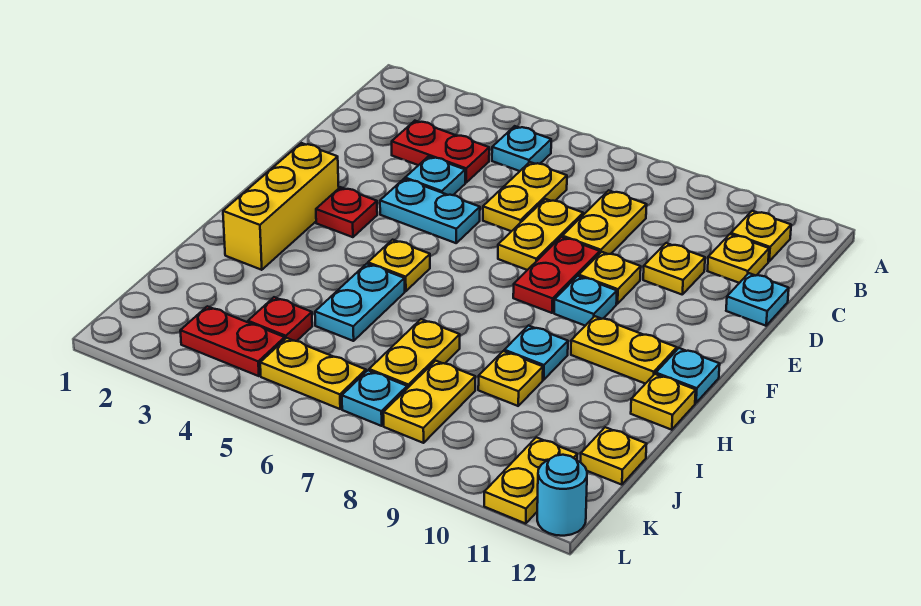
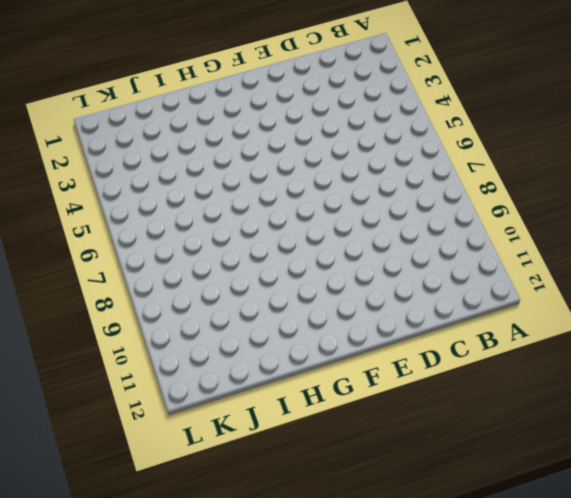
none -> cyan 1x1 plate [492,126,551,171]
none -> yellow 1x1 plate [731,211,791,261]
none -> red 1x2 plate [392,121,489,183]
none -> yellow 1x2 plate [483,162,567,231]

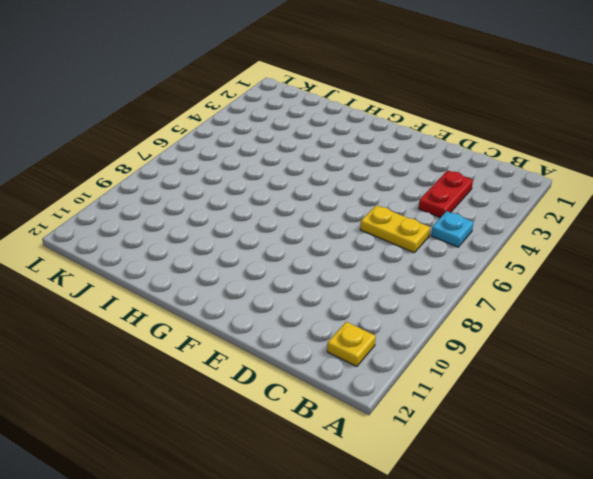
none -> yellow 1x2 plate [562,190,647,254]
none -> yellow 1x1 plate [708,234,769,283]
none -> cyan 1x1 plate [405,156,465,195]
none -> yellow 1x2 plate [498,199,583,270]

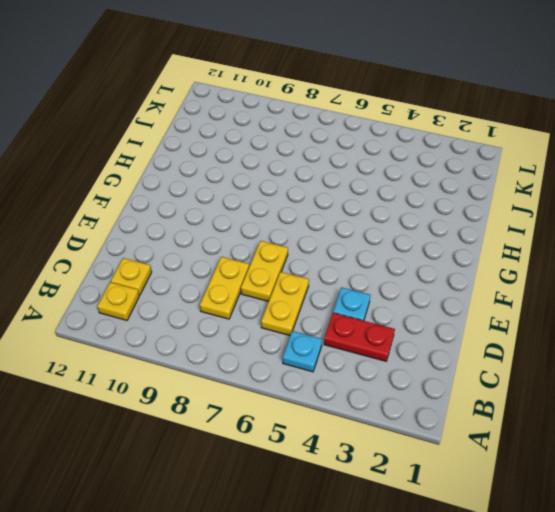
none -> yellow 1x1 plate [643,243,705,294]
none -> cyan 1x1 plate [726,273,789,326]
none -> cyan 1x2 plate [380,179,480,243]
none -> red 1x2 plate [513,237,600,313]

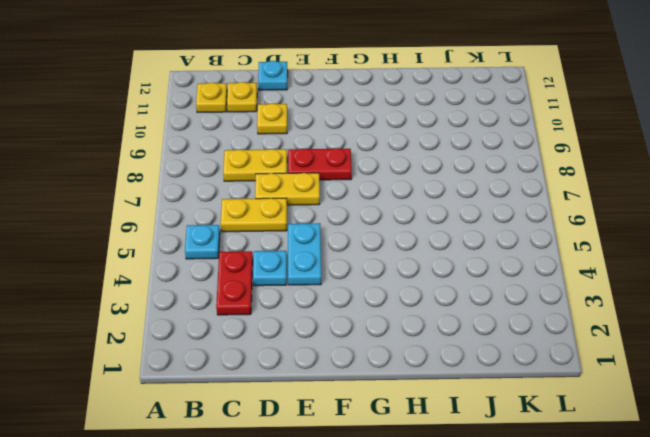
none -> yellow 1x1 plate [579,252,641,304]
none -> yellow 1x3 brick [223,143,339,270]
none -> red 1x1 plate [316,187,377,237]
none -> cyan 1x1 plate [554,276,617,326]

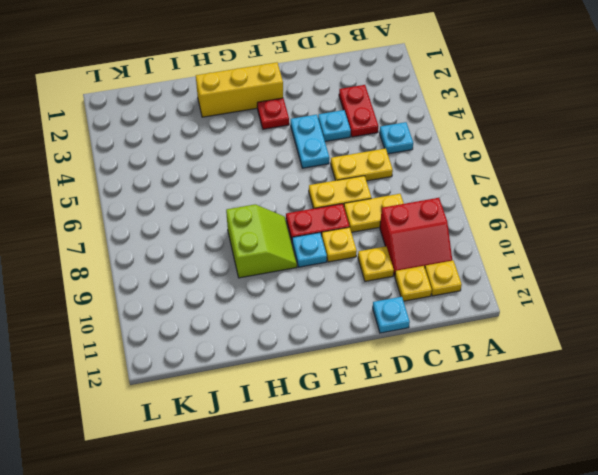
red 2x2 slope [380,198,452,276] -> none
lime 2x2 slope [226,205,297,278] -> cyan 1x1 plate [504,325,568,380]
none -> yellow 1x1 plate [368,240,430,291]
none -> yellow 1x2 plate [571,316,677,384]
none -> cyan 1x1 plate [656,348,720,403]
none -> cyan 1x2 plate [315,264,405,341]

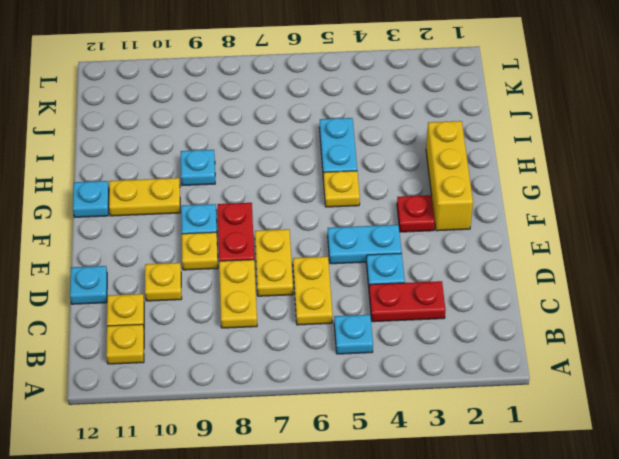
none -> yellow 1x1 plate [631,374,696,430]
none -> yellow 1x2 plate [369,319,460,388]
none -> yellow 1x1 plate [478,351,543,406]
none -> red 1x1 plate [248,297,312,341]

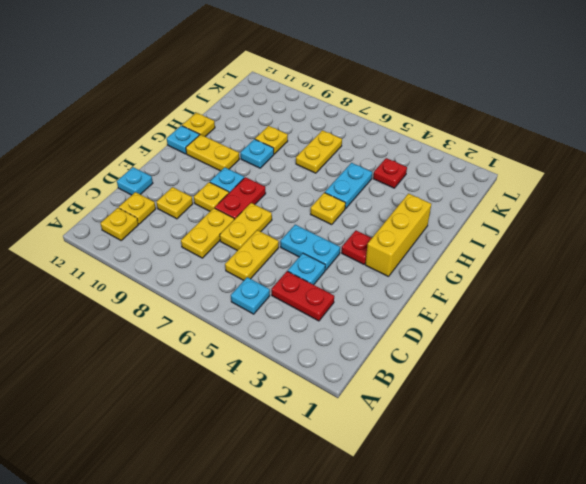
none -> yellow 1x2 plate [383,361,475,443]
none -> yellow 1x1 plate [581,427,647,485]
none -> red 1x2 plate [180,306,285,376]
none -> yellow 1x2 plate [260,338,366,409]

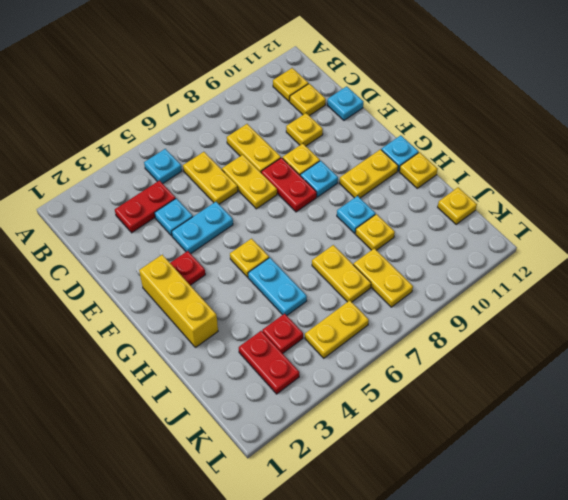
red 1x2 plate [239,331,299,394] -> red 1x2 plate turned to [180,306,285,376]
none -> cyan 1x1 plate [342,370,407,426]
none -> yellow 1x2 plate [484,437,577,524]
none -> cyan 1x1 round brick [537,455,587,536]

